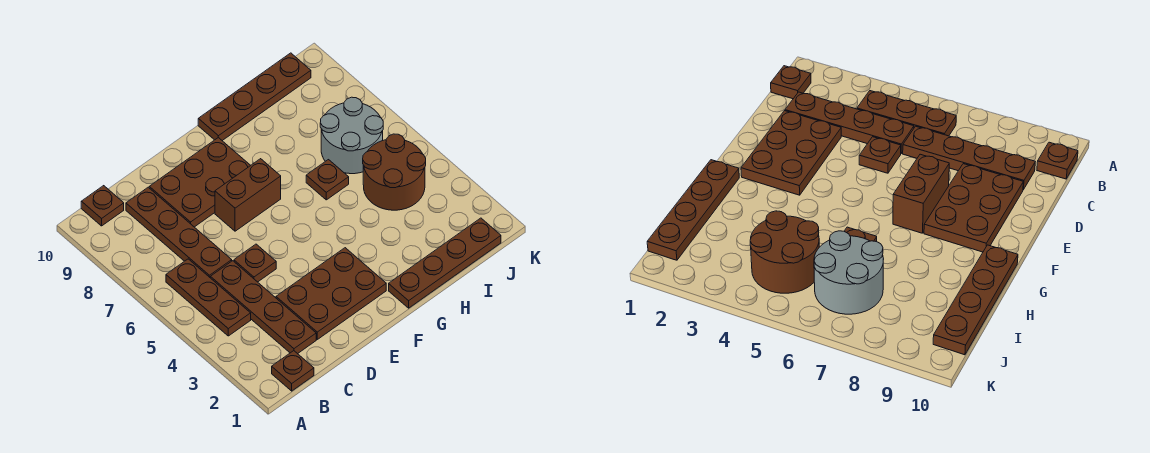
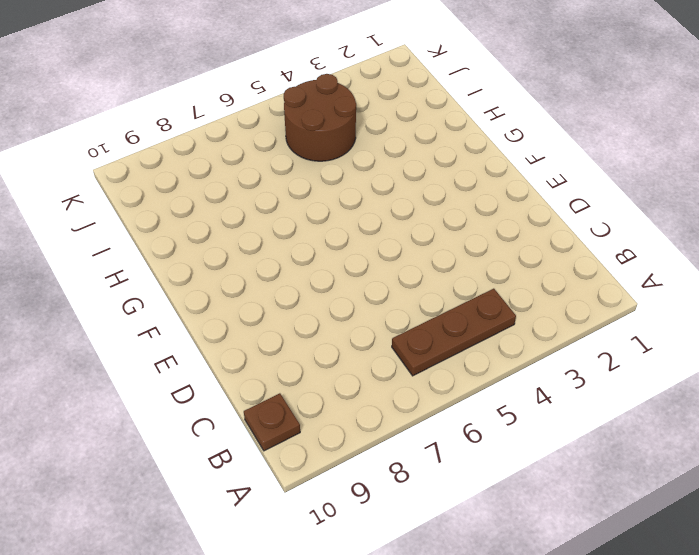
none -> brown 1x1 plate [272,351,314,391]
none -> brown 1x4 plate [210,261,316,354]
none -> brown 1x4 plate [126,187,232,277]

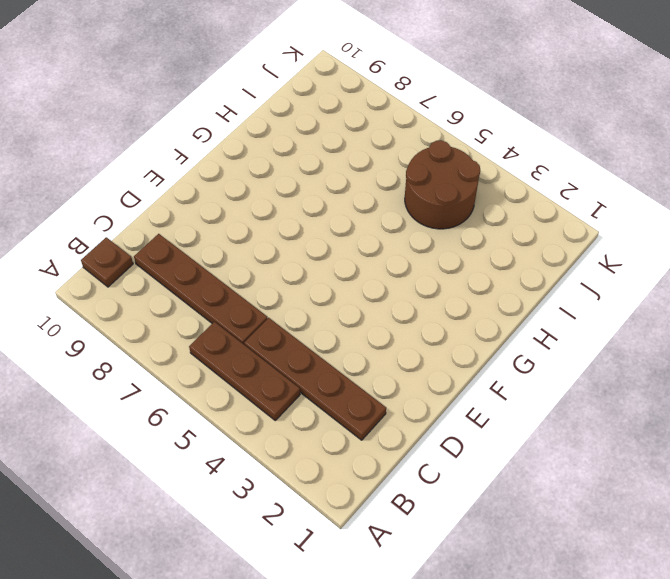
none -> brown 1x1 plate [272,351,314,391]
none -> brown 2x3 plate [276,248,386,339]
none -> brown 1x1 plate [234,244,276,282]

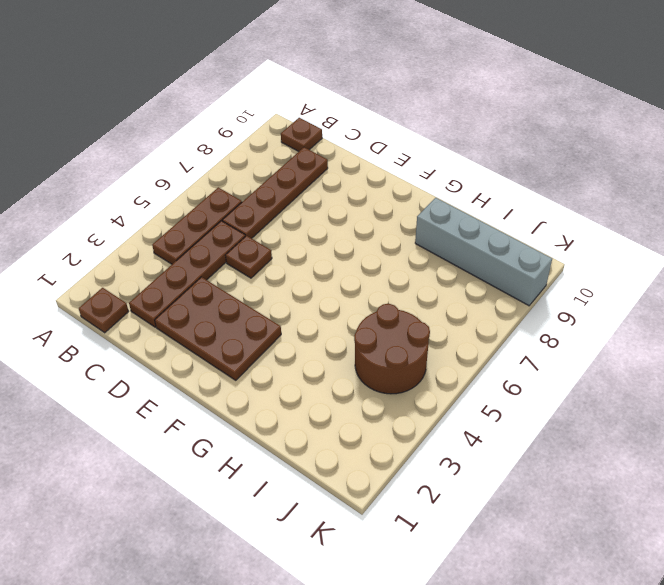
grey 1x4 brick [415,198,552,306] -> none
none -> brown 2x3 plate [149,138,251,227]
none -> brown 1x2 brick [215,159,281,231]
none -> brown 1x4 plate [389,218,501,308]

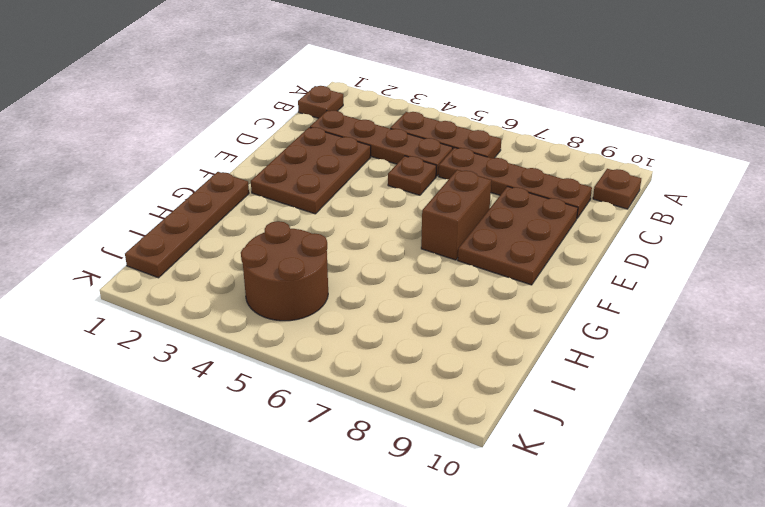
none -> brown 1x4 plate [198,53,311,141]
none -> brown 1x1 plate [306,160,349,200]
none -> grey 2x2 round brick [320,97,383,174]

